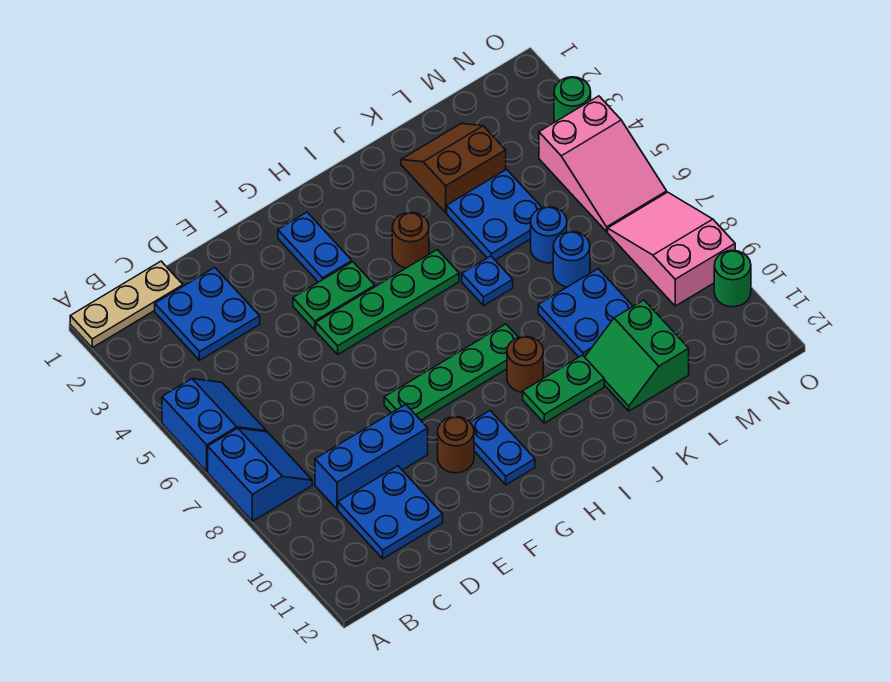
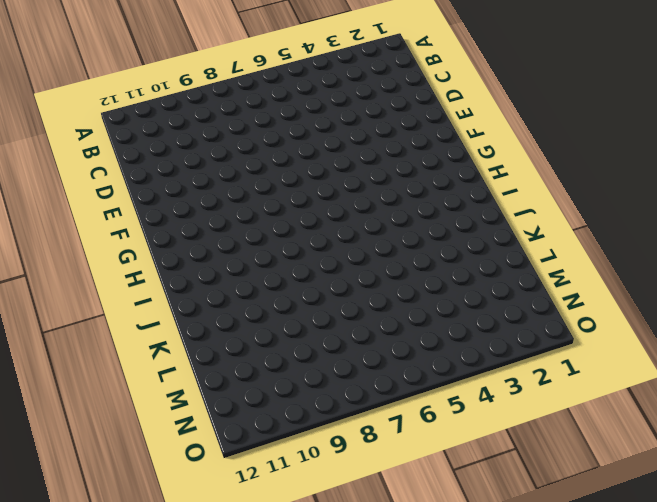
none -> tan 1x3 plate [70,261,183,348]
none -> blue 2x2 slope [162,379,267,471]
none -> blue 2x2 slope [208,428,312,521]

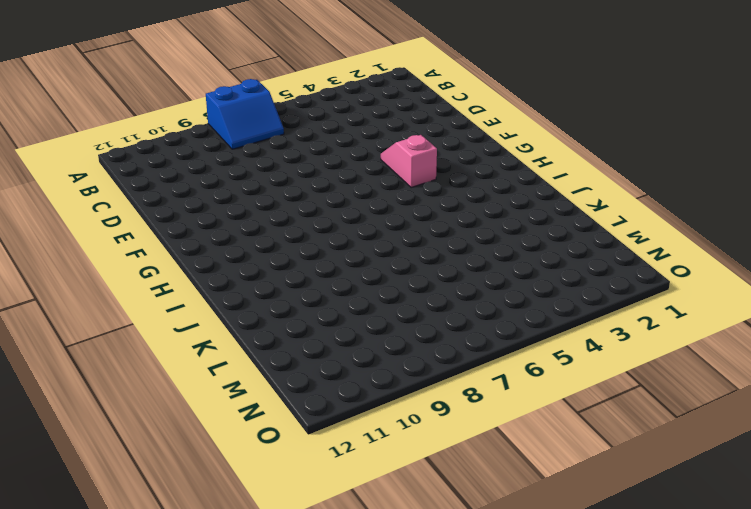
pink 1x2 slope [381,135,437,188] -> green 1x2 plate [293,262,375,330]
none -> tan 1x3 plate [70,261,183,348]
none -> blue 2x2 slope [162,379,267,471]
none -> blue 2x2 plate [155,268,260,360]

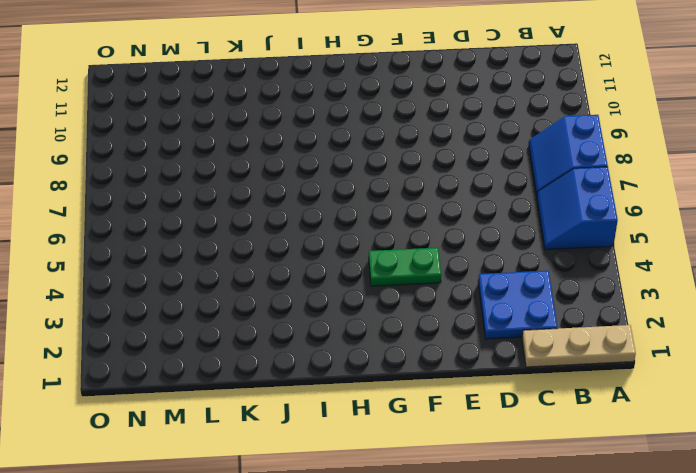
none -> blue 1x3 brick [315,405,428,509]
none -> blue 2x2 plate [338,466,443,559]
none -> green 1x4 plate [316,250,459,354]

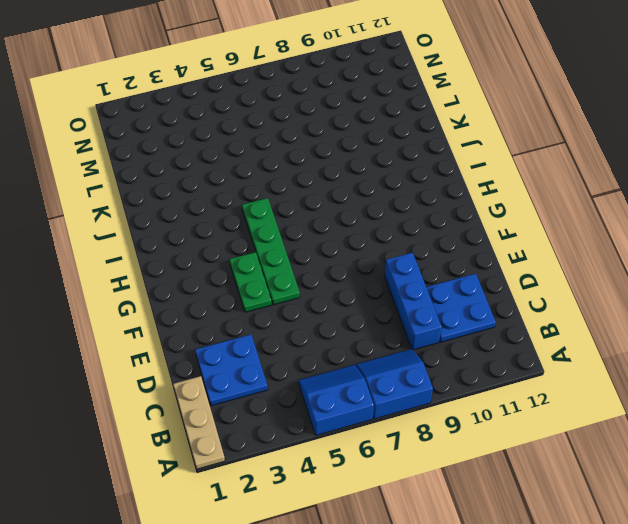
none -> green 1x4 plate [384,324,518,420]
none -> brown 1x1 round brick [438,417,474,473]
none -> blue 1x2 plate [278,212,352,282]

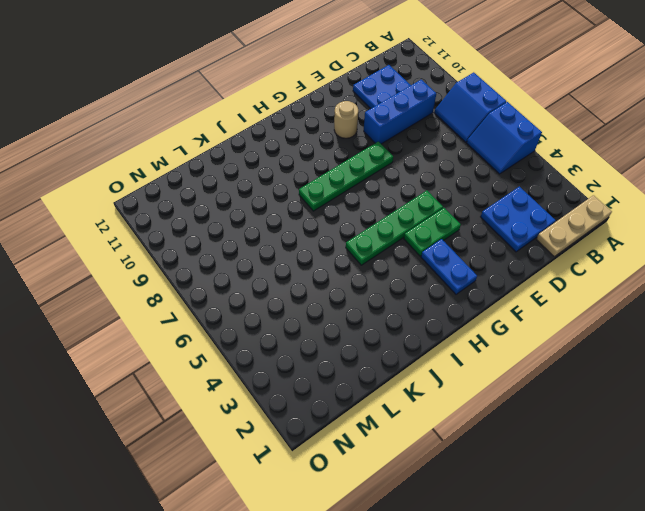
tan 1x1 round brick [334,101,358,138] -> brown 1x1 round brick [438,417,474,473]
none -> blue 1x2 plate [470,411,535,485]
none -> brown 1x1 round brick [392,212,429,268]
none -> brown 1x1 round brick [507,336,543,392]

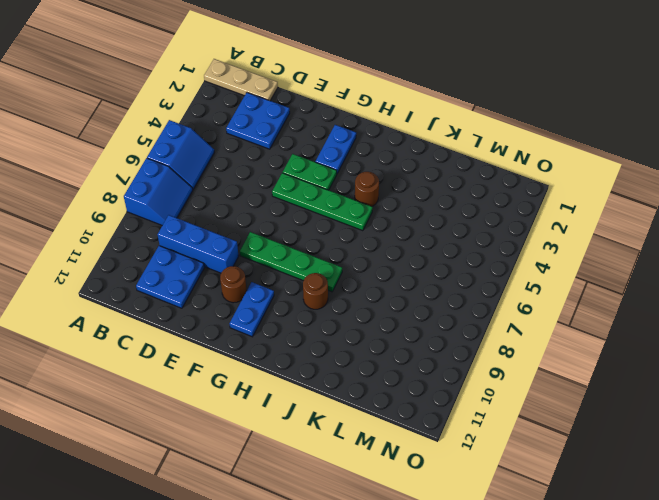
none -> green 1x2 plate [523,355,604,423]
none -> blue 1x1 plate [462,256,513,306]
none -> brown 2x2 slope [401,124,506,213]

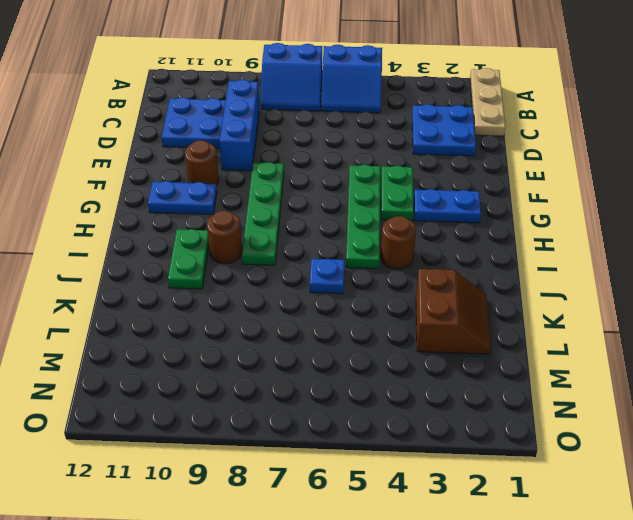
none -> blue 2x2 plate [447,169,542,260]
none -> blue 2x2 plate [538,269,633,357]
none -> green 2x2 slope [585,300,689,411]

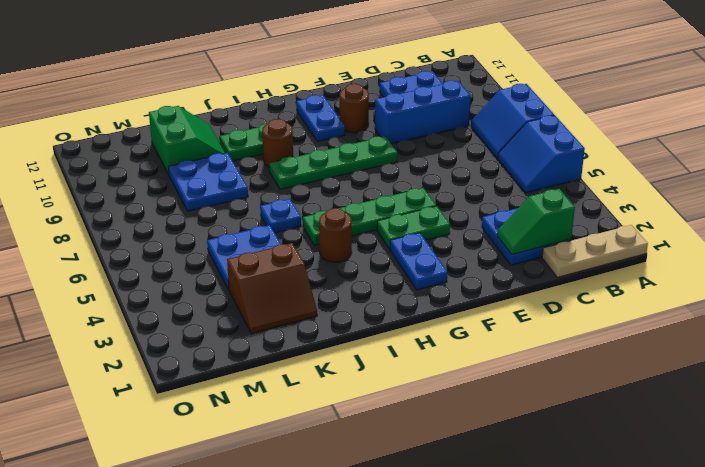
green 1x2 slope [497,189,575,255] -> none
none -> blue 1x1 round brick [531,207,567,263]
none -> blue 1x1 round brick [553,231,590,287]
none -> pink 2x3 slope [539,96,667,232]

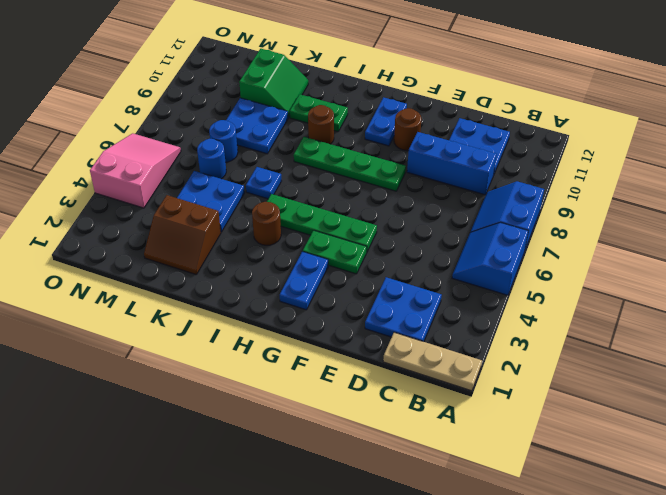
none -> pink 2x3 slope [608,192,735,306]
none -> green 1x1 round brick [554,77,591,122]
none -> green 1x1 round brick [714,250,751,307]

